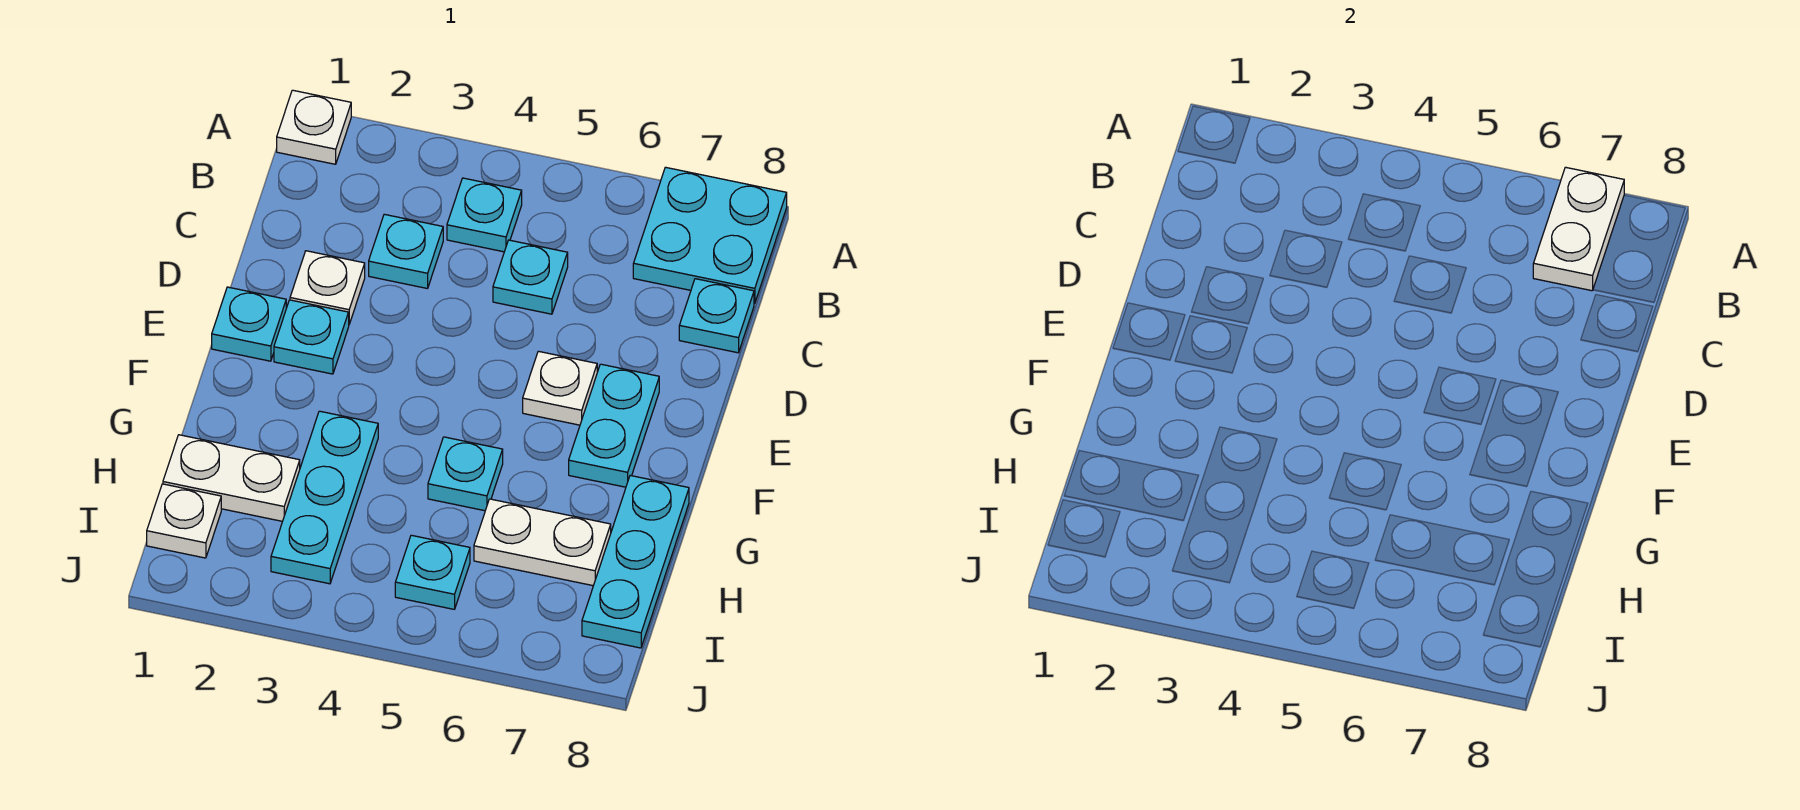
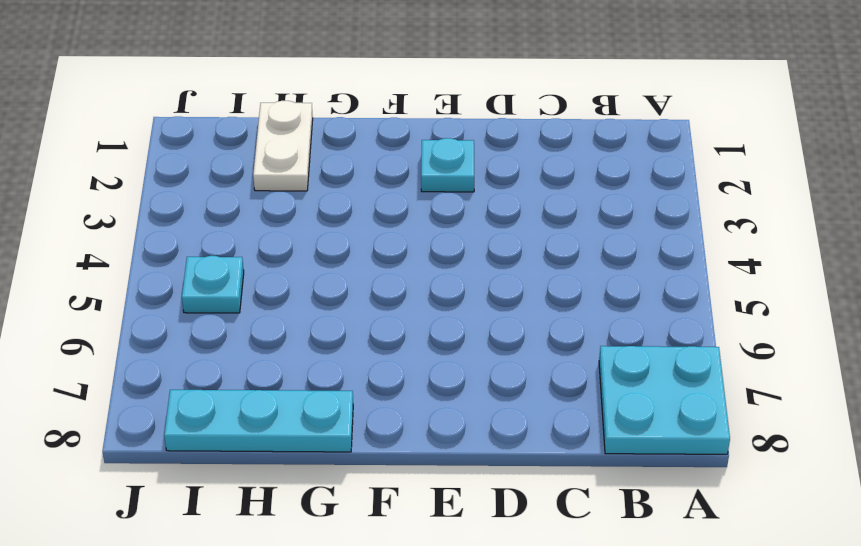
none -> white 1x1 plate [277,90,351,164]
none -> cyan 1x1 plate [447,178,522,252]
none -> cyan 1x1 plate [369,214,443,289]

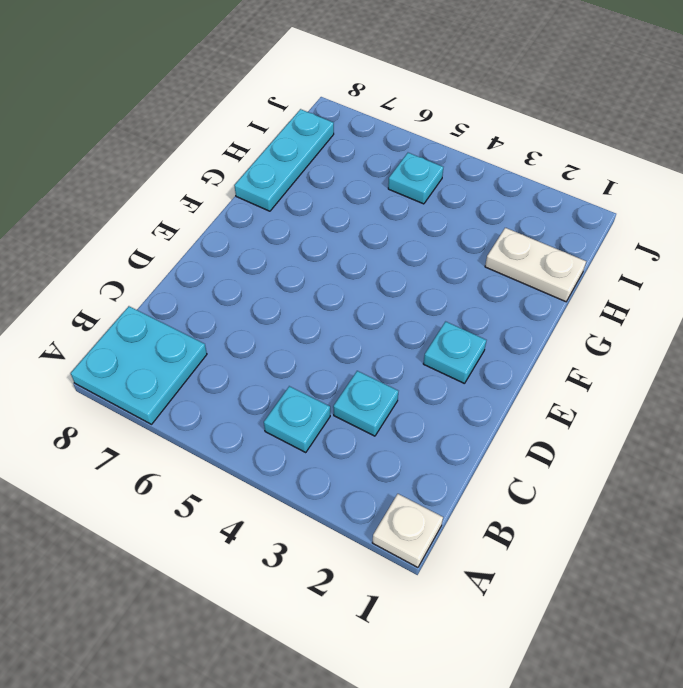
none -> cyan 1x1 plate [493,240,568,314]
none -> cyan 1x1 plate [679,279,754,353]
none -> white 1x1 plate [290,251,365,324]

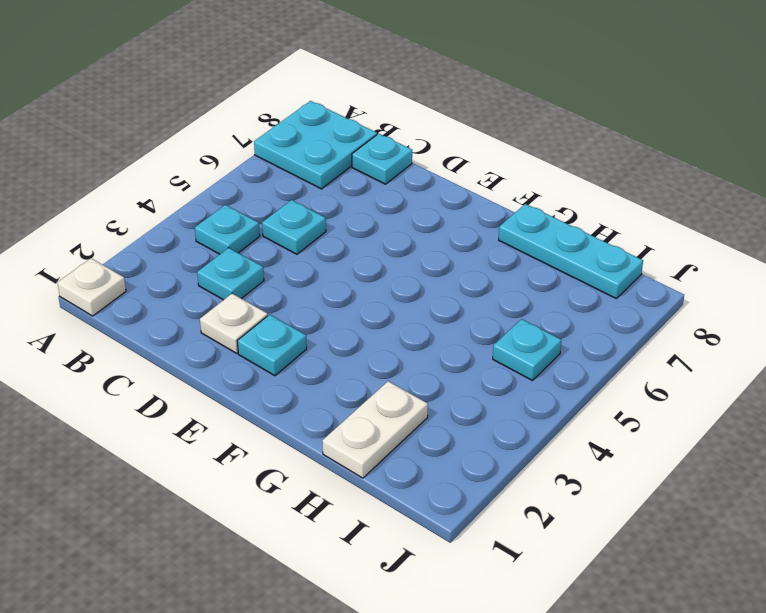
none -> cyan 1x1 plate [212,287,286,361]
none -> white 1x1 plate [523,351,597,425]
none -> cyan 1x2 plate [569,364,659,487]

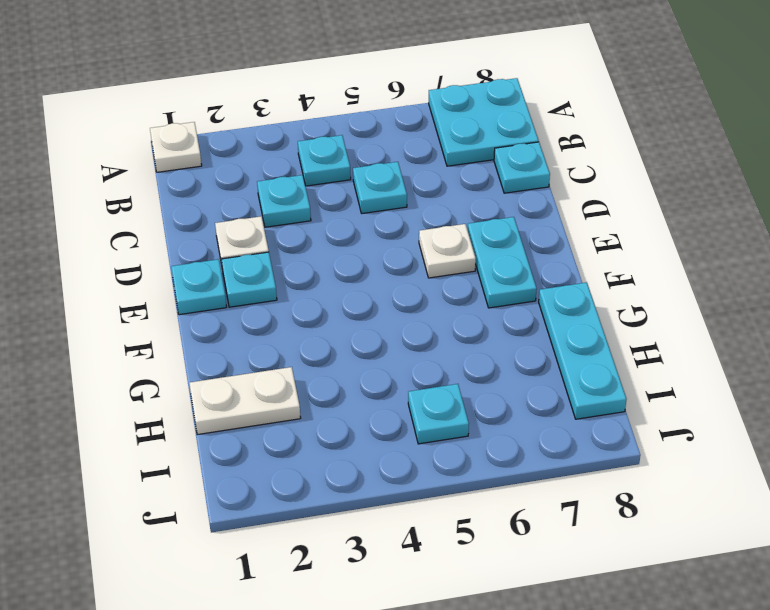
none -> cyan 1x3 plate [271,411,378,584]
none -> cyan 1x1 plate [428,437,503,511]
none -> white 1x2 plate [474,499,611,586]

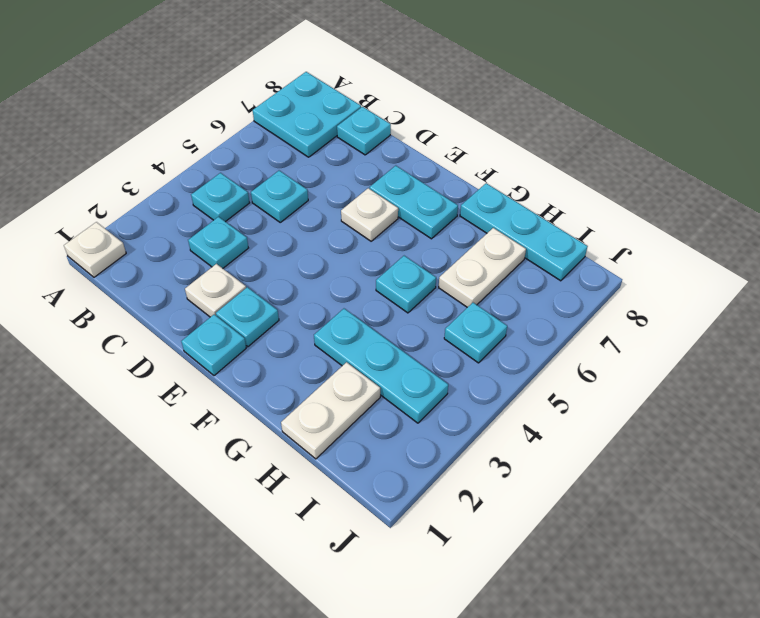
none -> white 1x1 plate [147,484,221,558]
none -> white 1x2 plate [1533,167,1624,291]

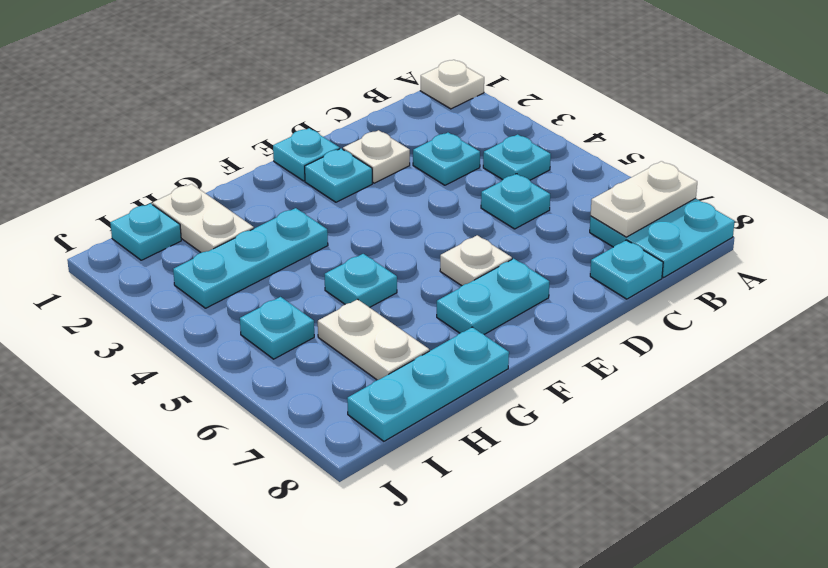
cyan 1x1 plate [110,203,181,260] -> white 1x1 plate [147,484,221,558]

